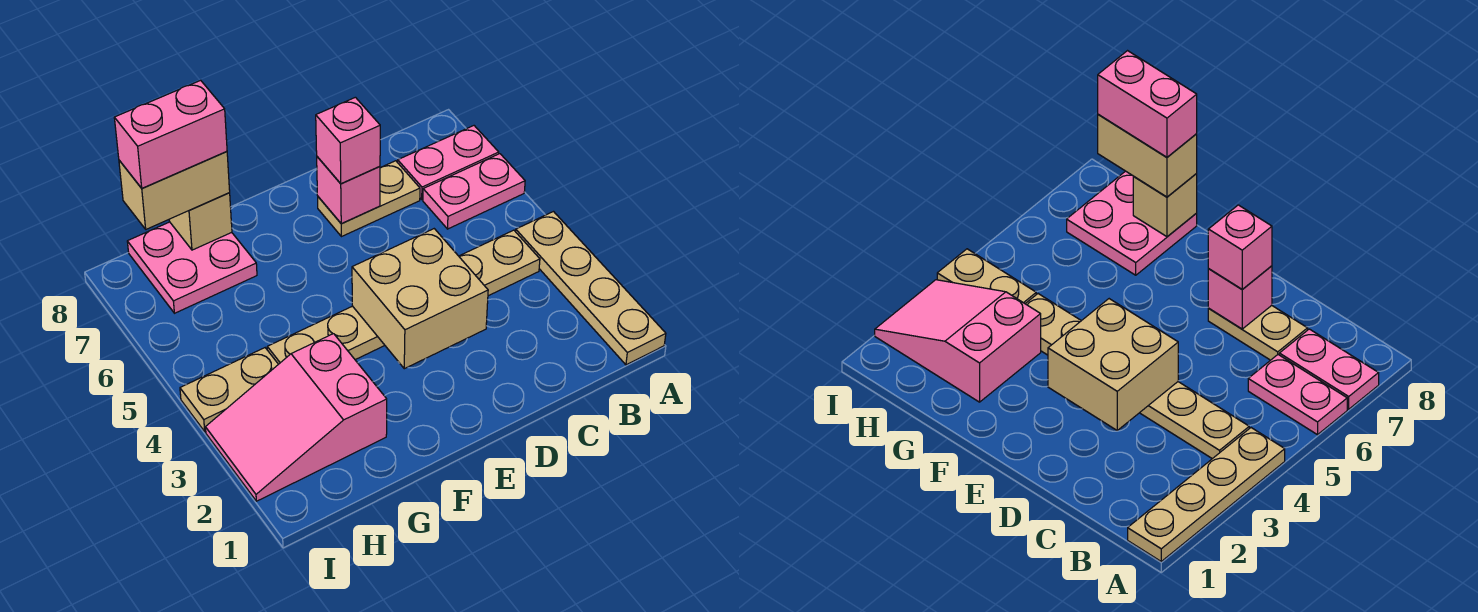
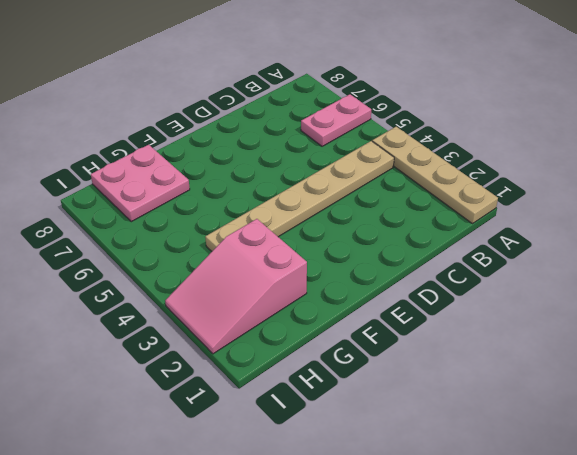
none -> pink 1x2 plate [398,126,499,199]
none -> tan 1x2 plate [318,161,420,237]
none -> tan 1x2 plate [180,348,278,432]

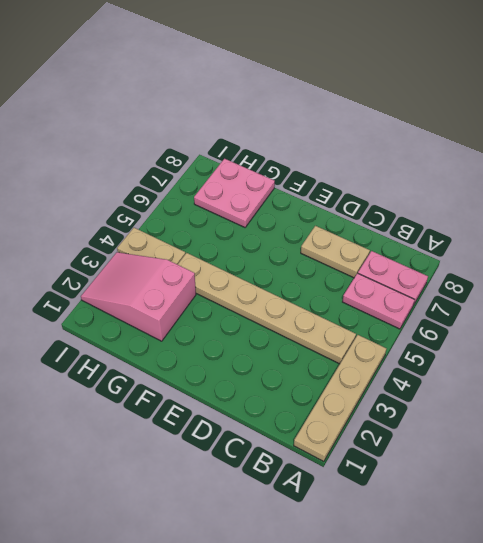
none -> tan 2x2 brick [352,229,488,369]
none -> pink 1x1 brick [317,157,380,224]
none -> tan 1x1 brick [169,193,232,250]

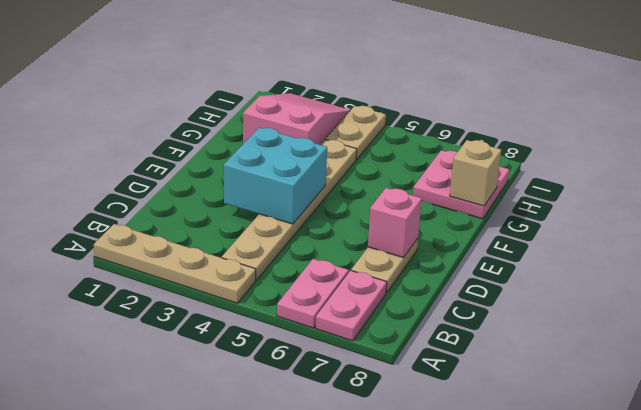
cyan 2x2 brick [224,128,327,224] -> tan 2x2 brick [352,229,488,369]
none -> pink 1x1 brick [316,97,380,184]
none -> tan 1x2 brick [119,151,230,229]
none -> pink 1x2 brick [114,80,227,188]

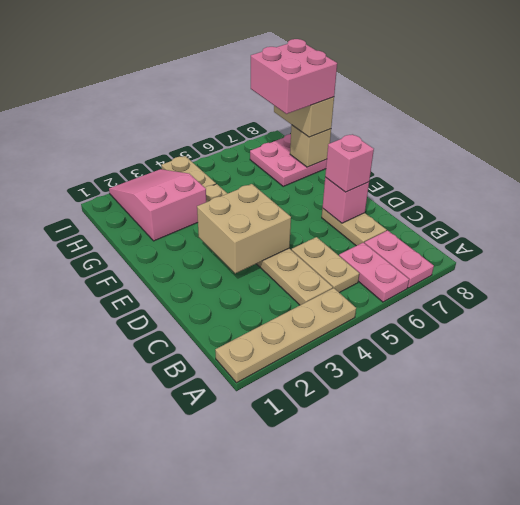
tan 1x2 plate [292,237,359,293] -> none
pink 2x2 brick [251,39,337,114] -> pink 1x2 brick [114,80,227,188]

